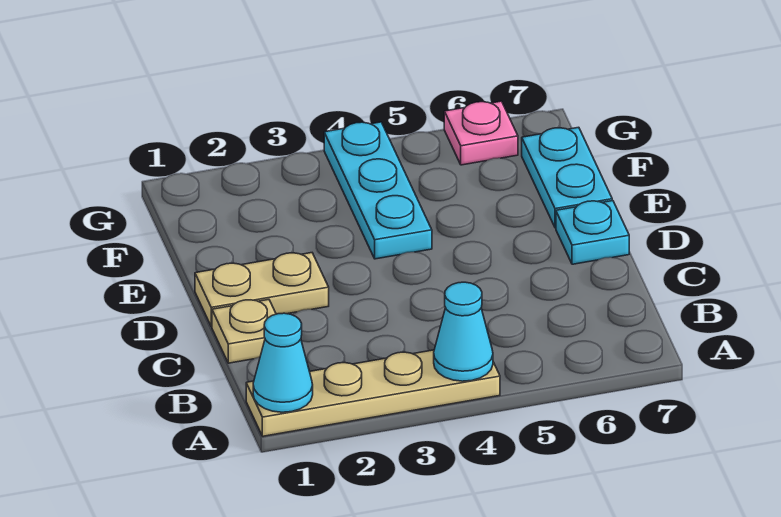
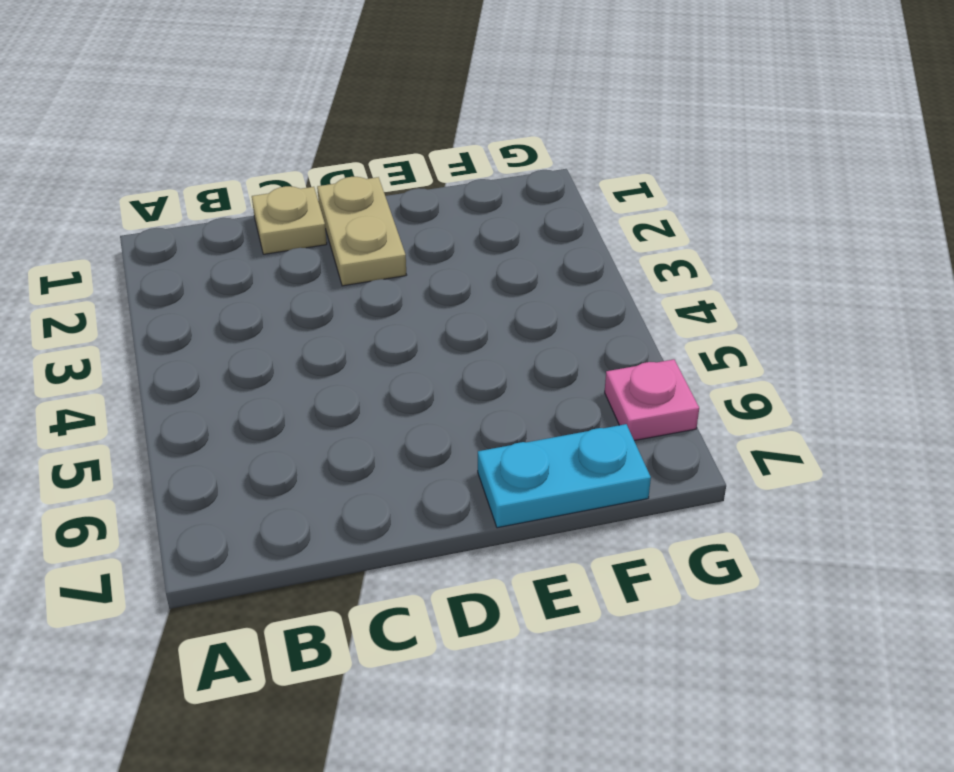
none -> tan 1x4 plate [246,350,500,436]
none -> cyan 1x1 plate [556,201,629,264]

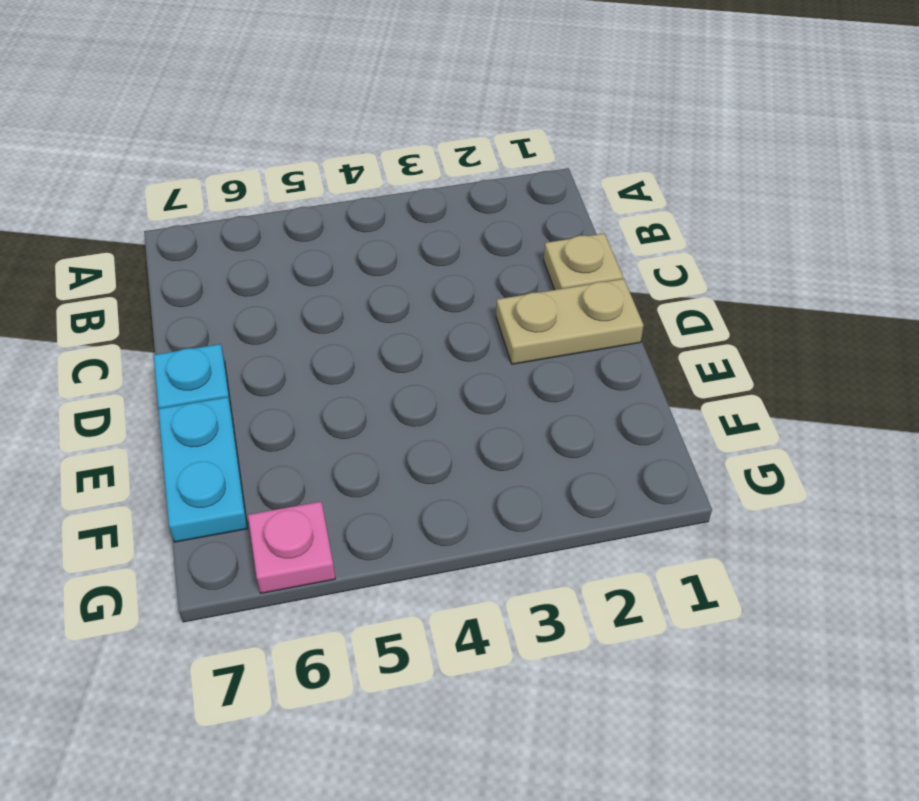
none -> tan 1x4 plate [246,350,500,436]
none -> cyan 1x3 plate [324,122,432,259]

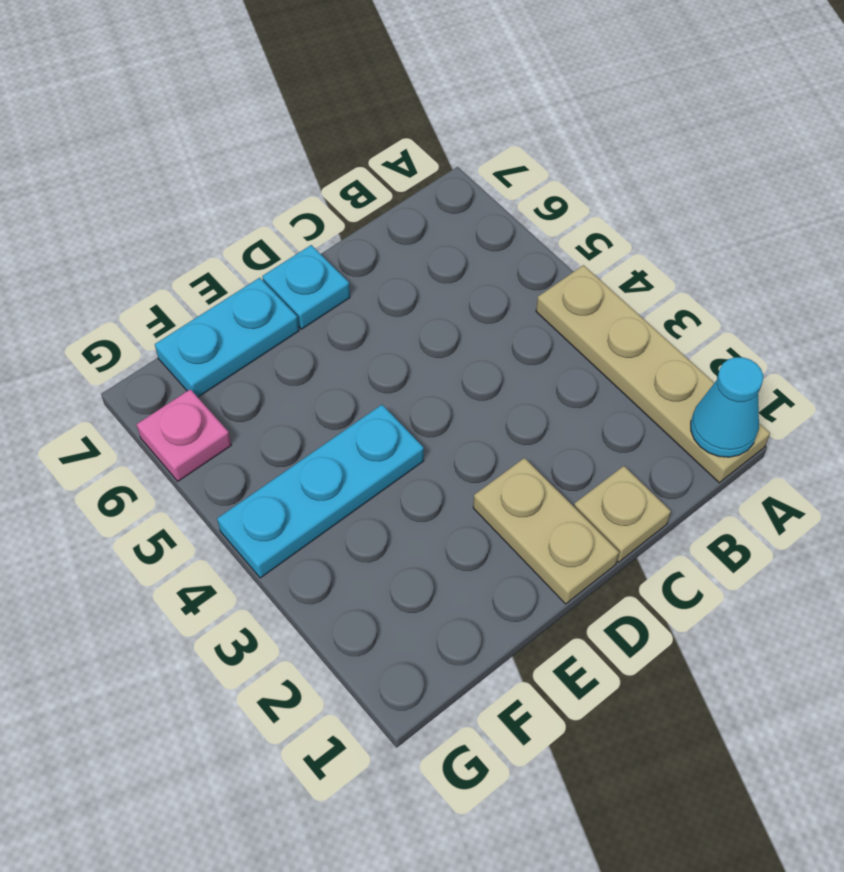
none -> cyan 1x1 cone [434,282,493,381]

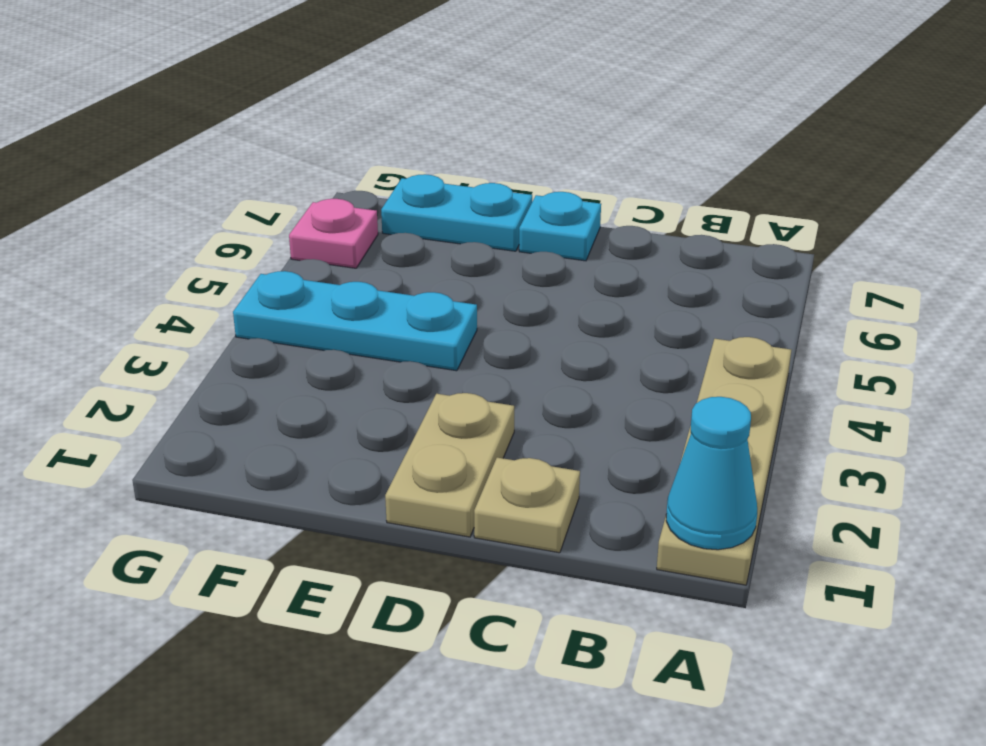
none -> cyan 1x1 cone [434,282,493,381]

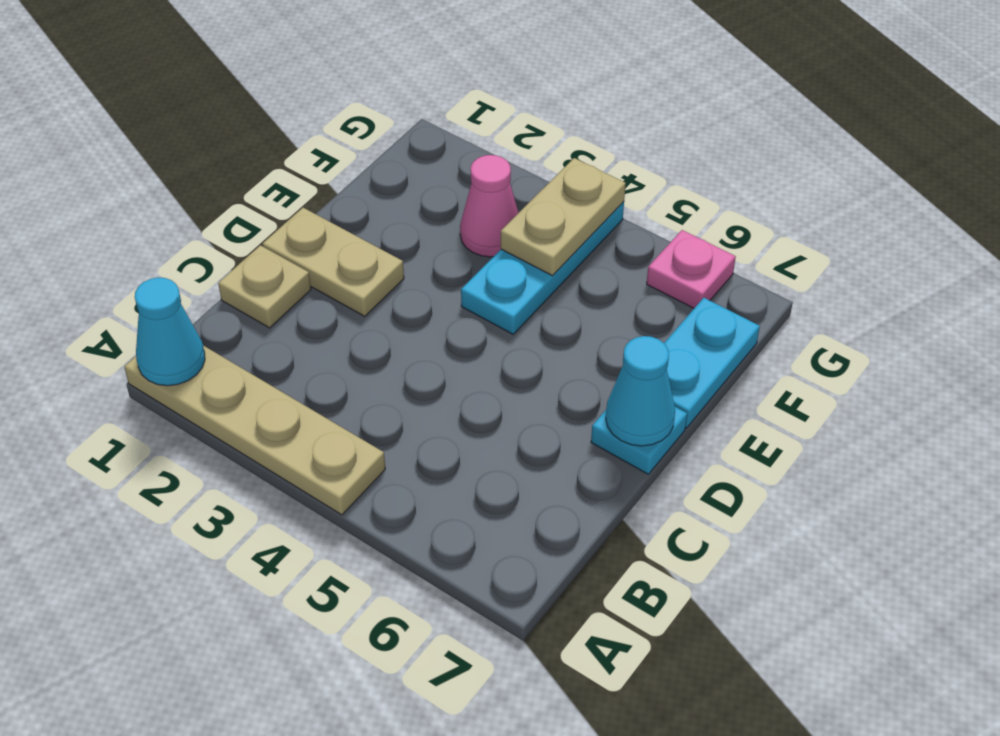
cyan 1x1 cone [606,336,675,446] -> cyan 1x1 cone moved to [434,282,493,381]
pink 1x1 cone [460,155,518,257] -> none
tan 1x2 plate [501,158,626,276] -> none

